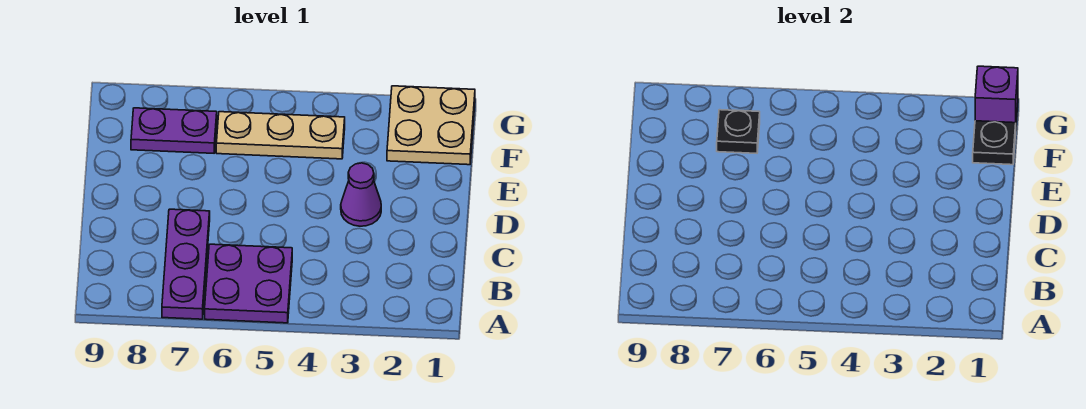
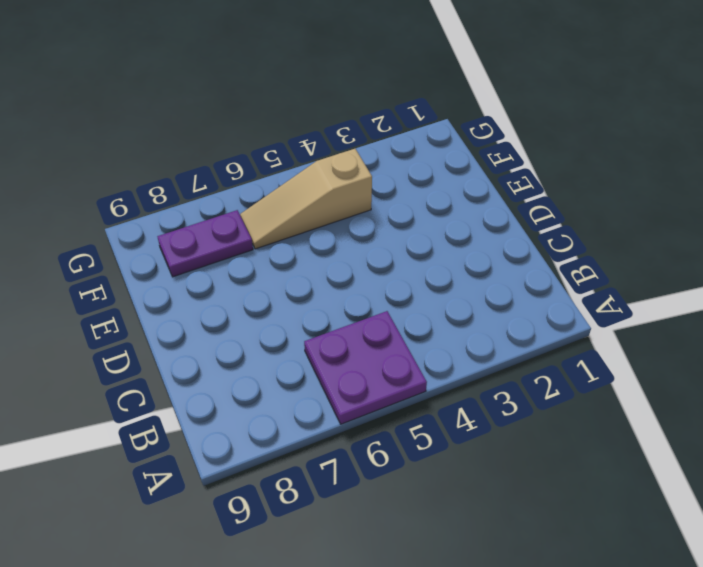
tan 1x3 slope [240,149,372,249] -> tan 1x3 plate [216,112,345,159]
none -> purple 1x3 plate [162,209,210,319]
none -> purple 1x1 cone [341,163,381,226]

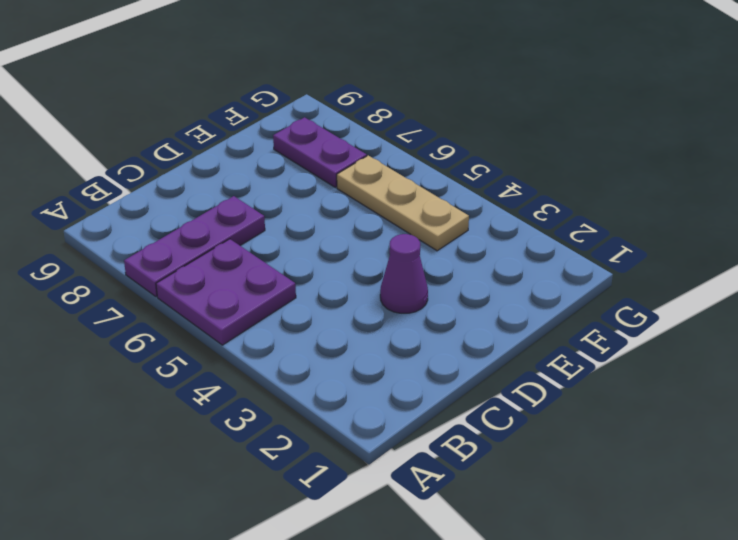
none -> tan 2x2 plate [387,86,475,165]
none -> black 1x1 plate [973,121,1016,165]

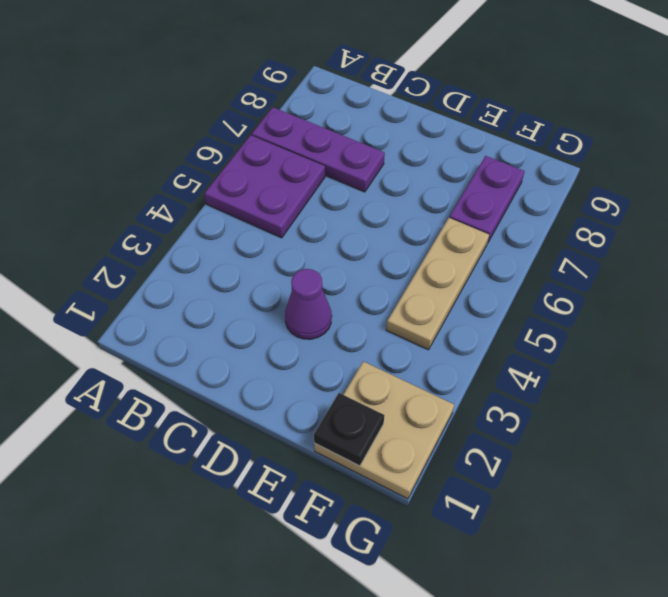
none -> black 1x1 plate [717,110,760,153]
none -> purple 1x1 brick [975,66,1018,123]

